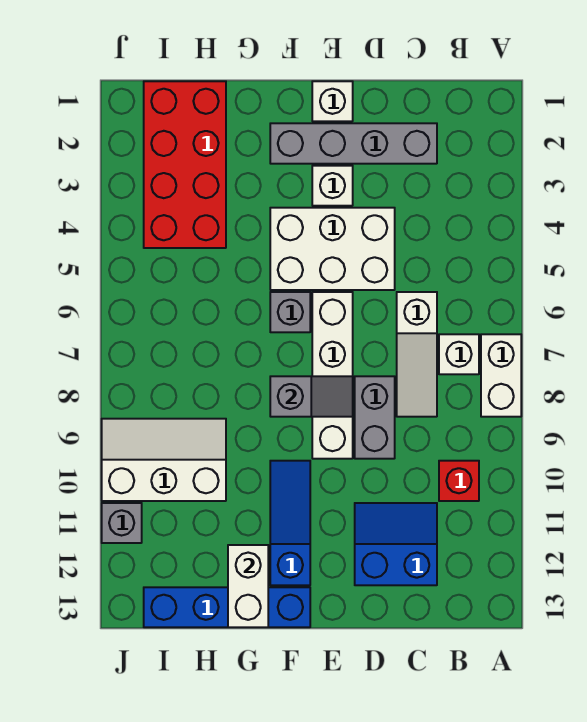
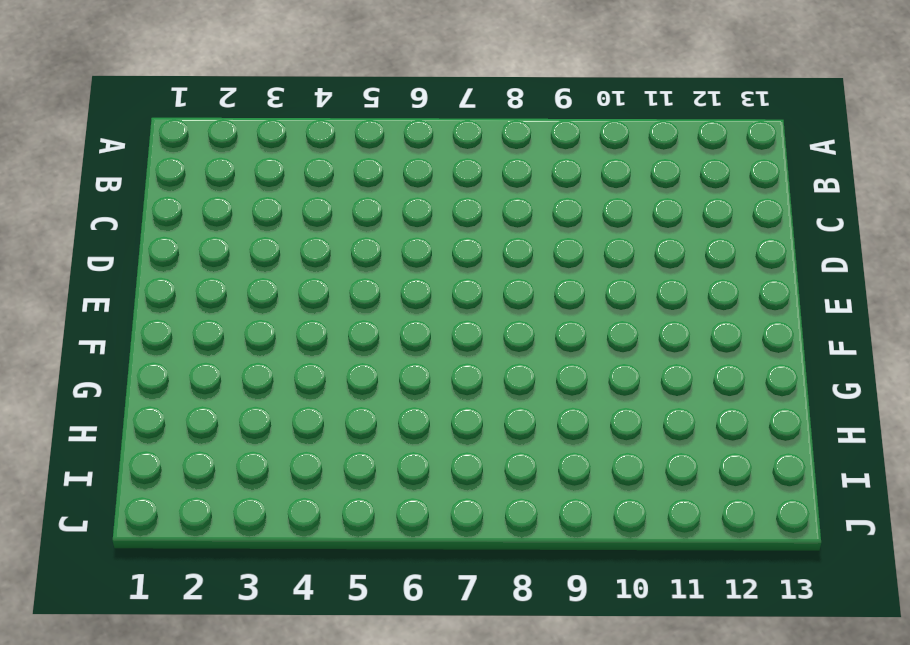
none -> white 1x2 brick [481,334,521,417]
none -> white 1x1 brick [439,334,479,374]
none -> red 1x1 brick [439,461,479,501]

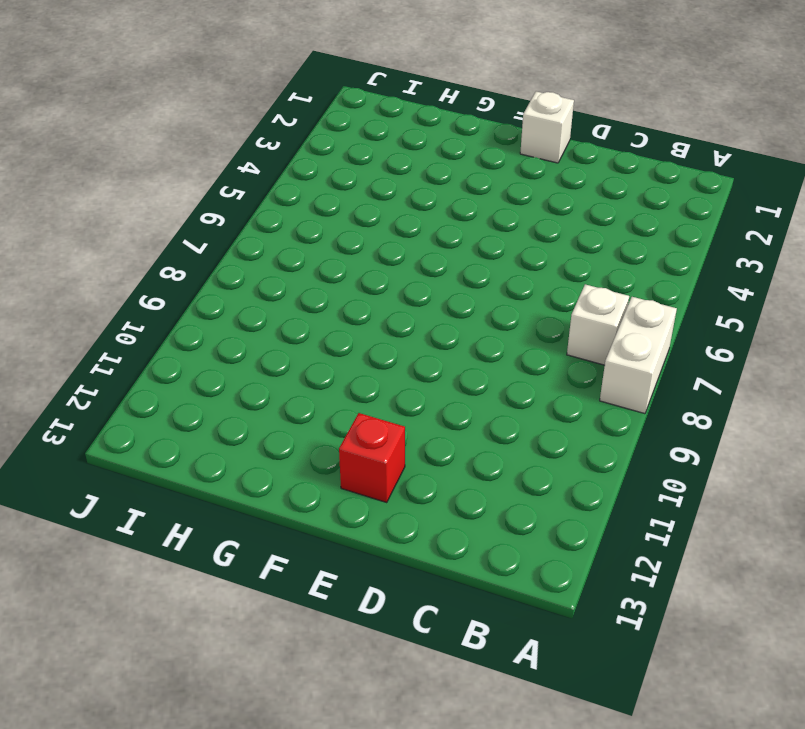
red 1x1 brick [339,413,405,502] -> red 1x1 brick moved to [439,461,479,501]
none -> grey 1x4 brick [270,123,437,164]
none -> white 1x3 slope [397,292,437,417]
none -> blue 2x2 slope [355,503,437,585]

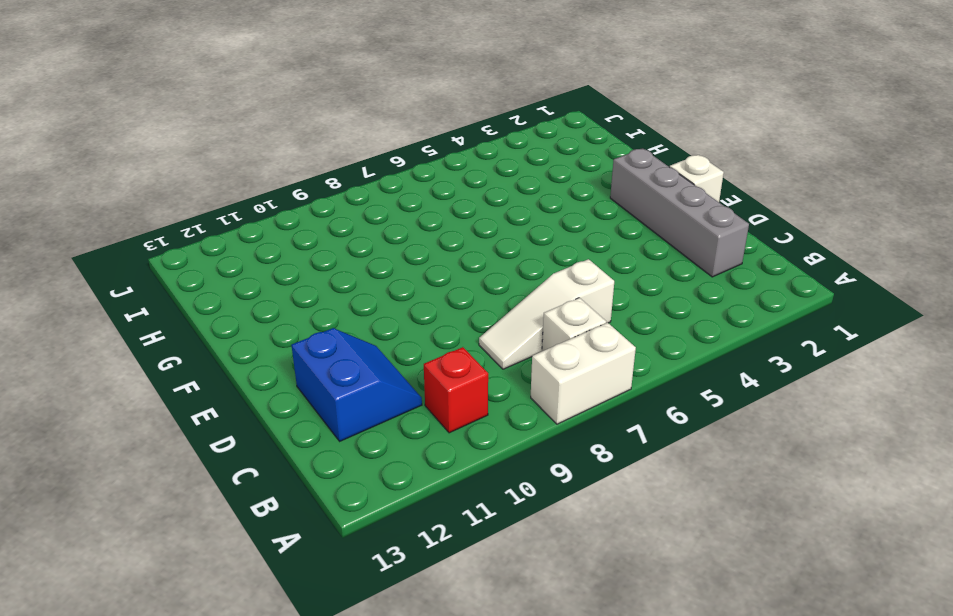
none -> white 2x3 brick [270,208,395,290]
none -> grey 1x2 brick [355,376,395,459]
none -> white 1x1 brick [312,166,353,206]

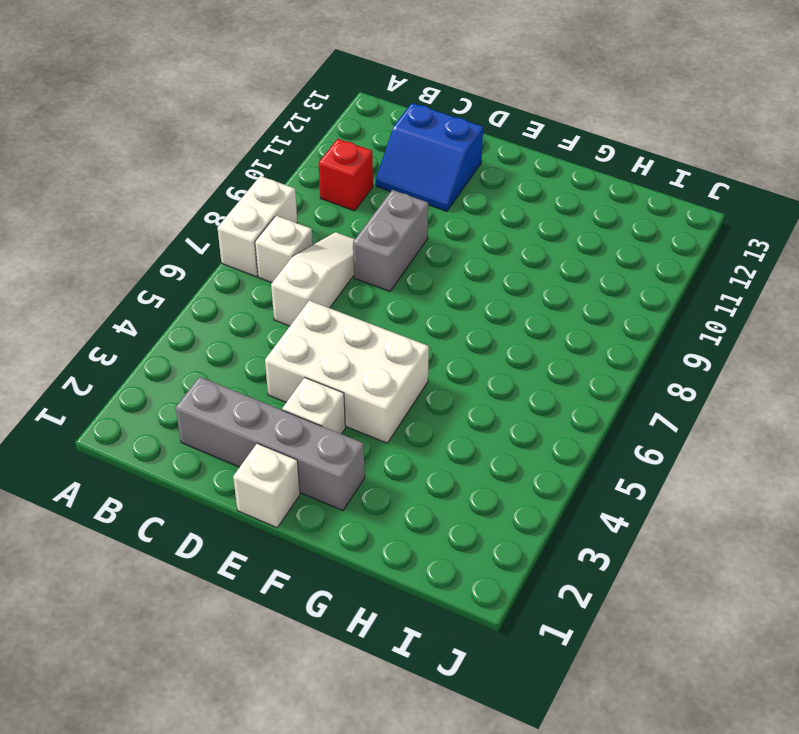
none -> white 1x4 brick [312,292,353,459]
none -> grey 1x1 brick [270,292,310,332]
none -> blue 1x3 slope [270,461,310,585]

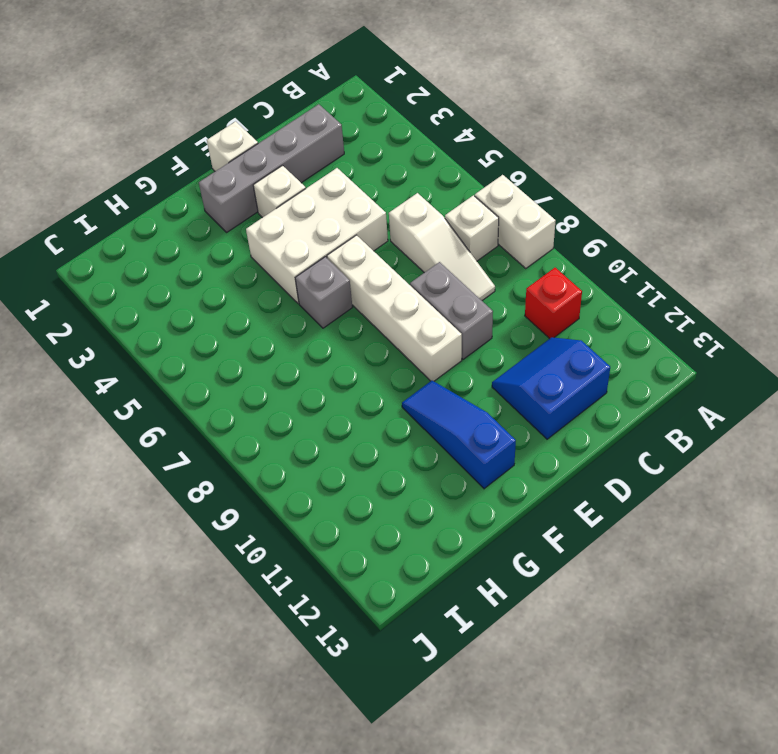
none -> blue 1x4 brick [144,587,310,627]
none -> red 2x4 brick [144,81,226,248]
none -> white 2x3 slope [102,419,226,501]

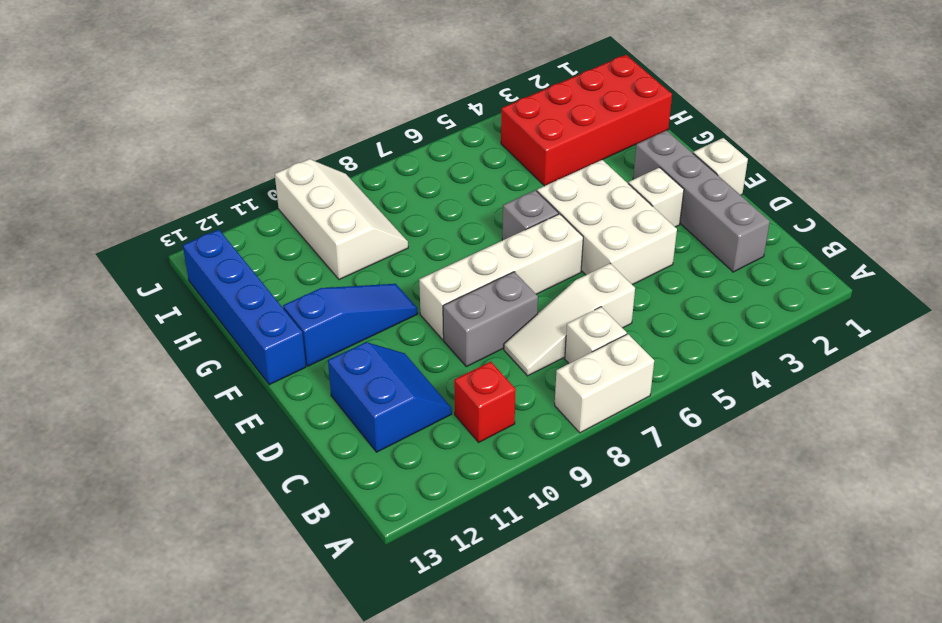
none -> grey 1x1 brick [102,503,142,543]
none -> grey 1x2 slope [270,376,353,417]
none -> white 1x2 brick [228,545,268,627]

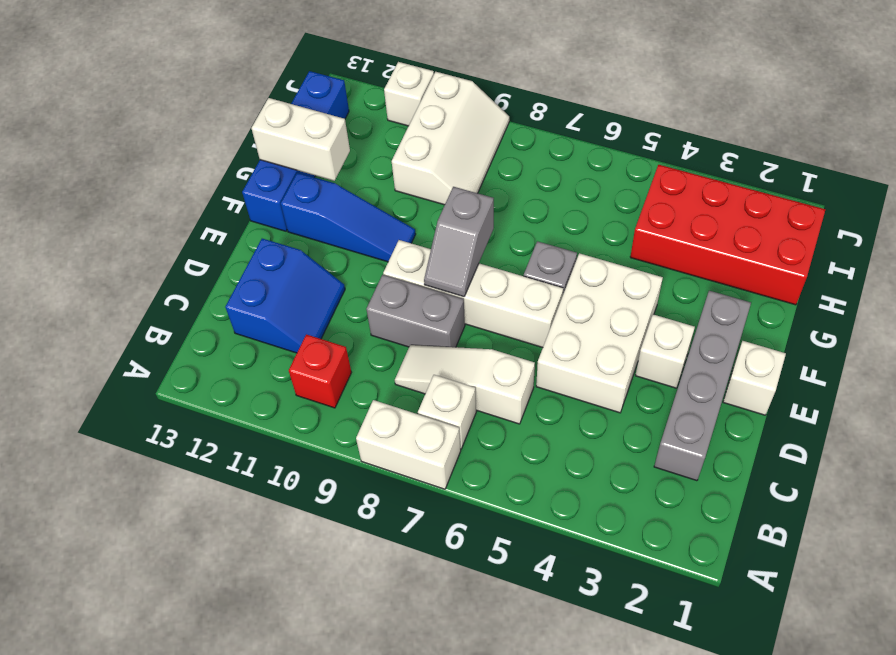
white 1x1 brick [384,62,434,126] -> grey 1x1 brick [102,503,142,543]

